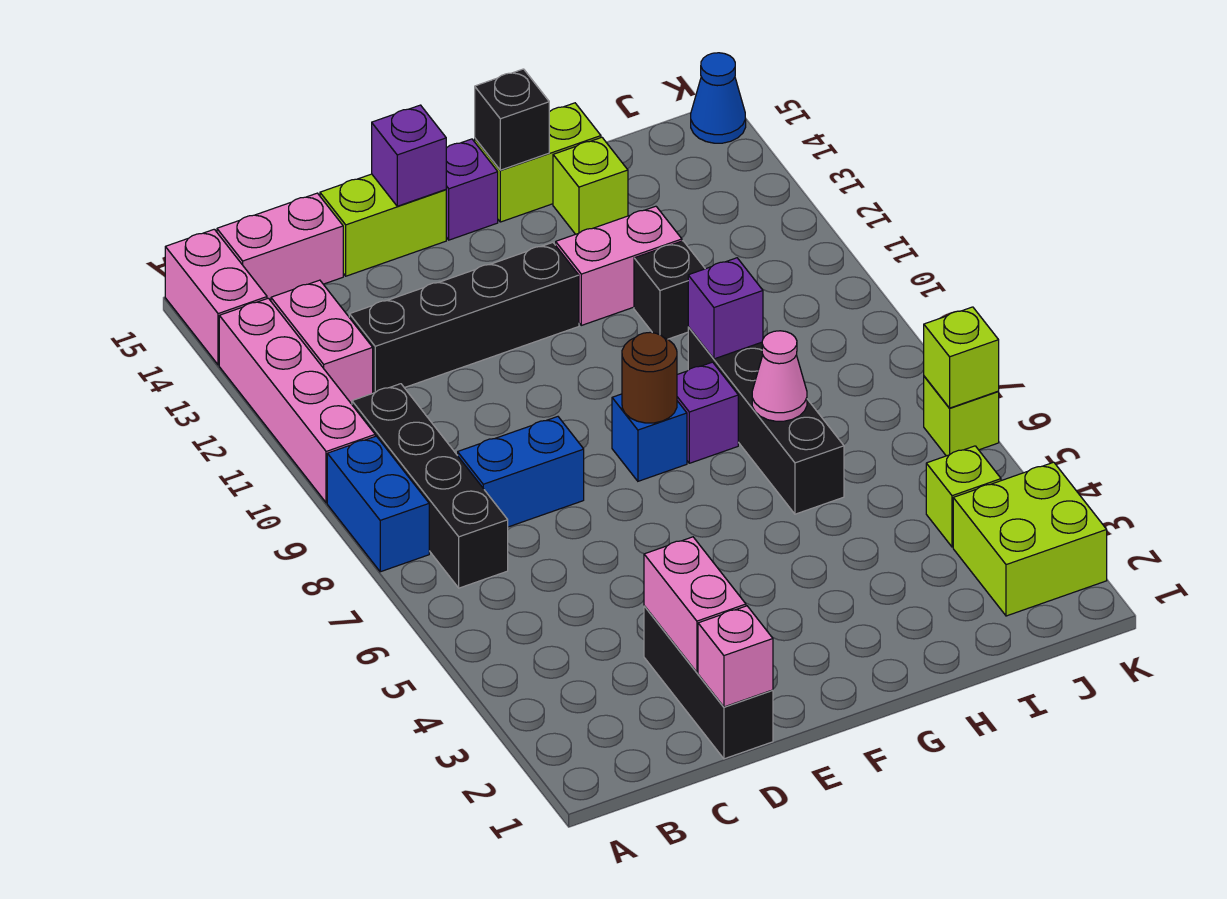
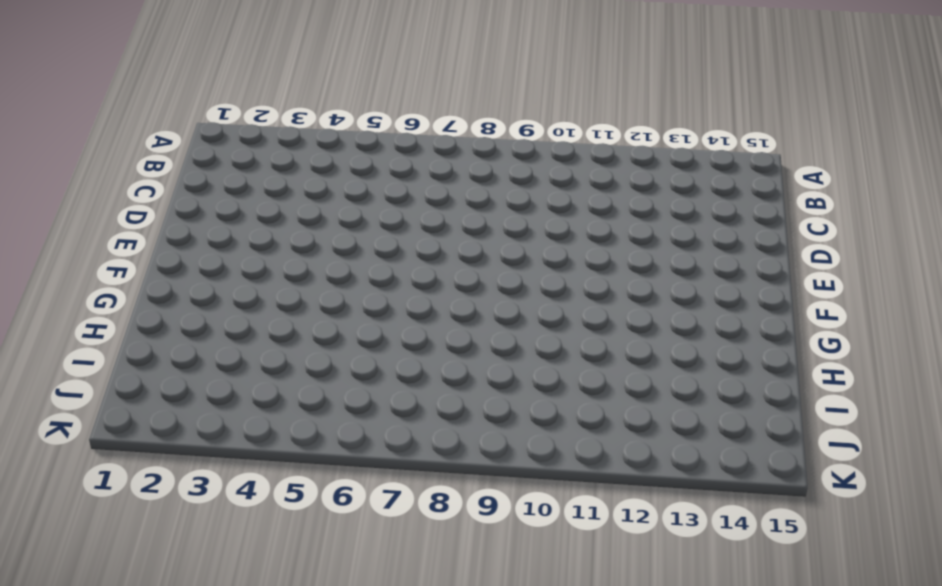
none -> blue 1x2 brick [327,436,429,572]
none -> pink 1x4 brick [219,298,375,503]
none -> pink 1x2 brick [165,229,267,365]
none -> black 1x4 brick [352,384,508,588]

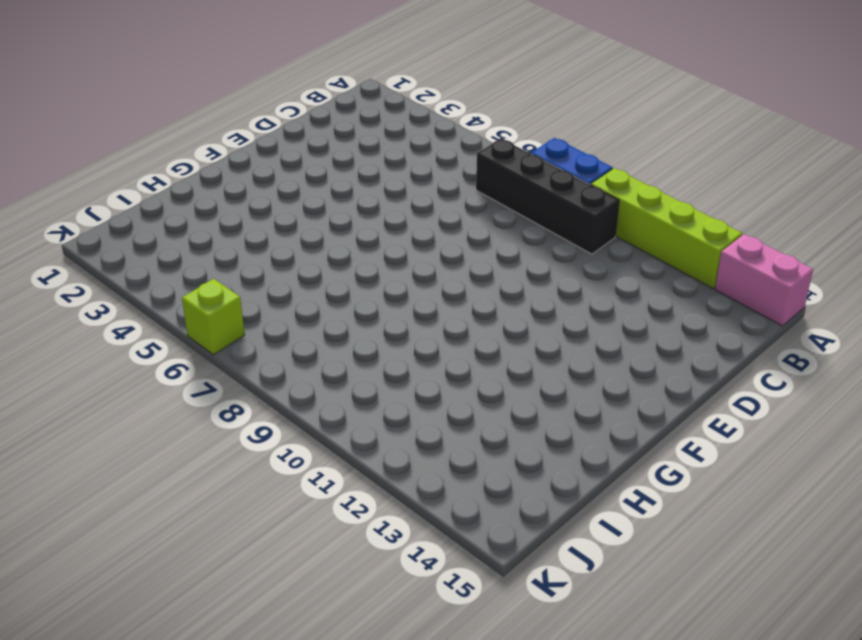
lime 1x4 brick [591,168,742,288] -> pink 1x4 brick [219,298,375,503]
none -> pink 1x2 brick [271,280,373,404]
none -> pink 1x2 brick [217,193,343,301]
none -> blue 1x2 brick [458,417,584,527]
none -> black 1x4 brick [349,243,579,393]

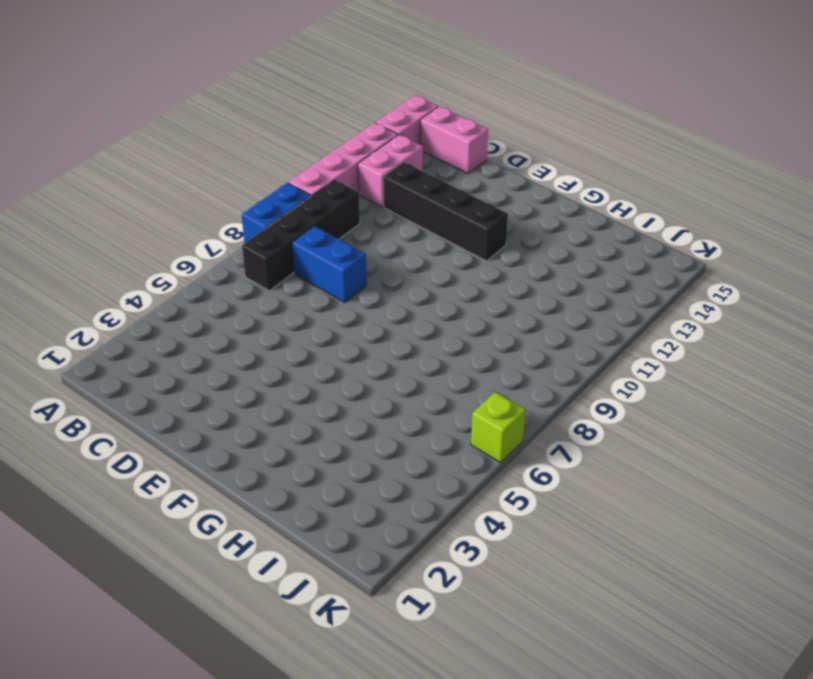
none -> black 1x3 brick [644,606,773,759]
none -> lime 1x2 brick [320,174,446,276]
none -> blue 1x1 brick [612,394,687,481]
none -> purple 1x1 brick [446,139,498,240]

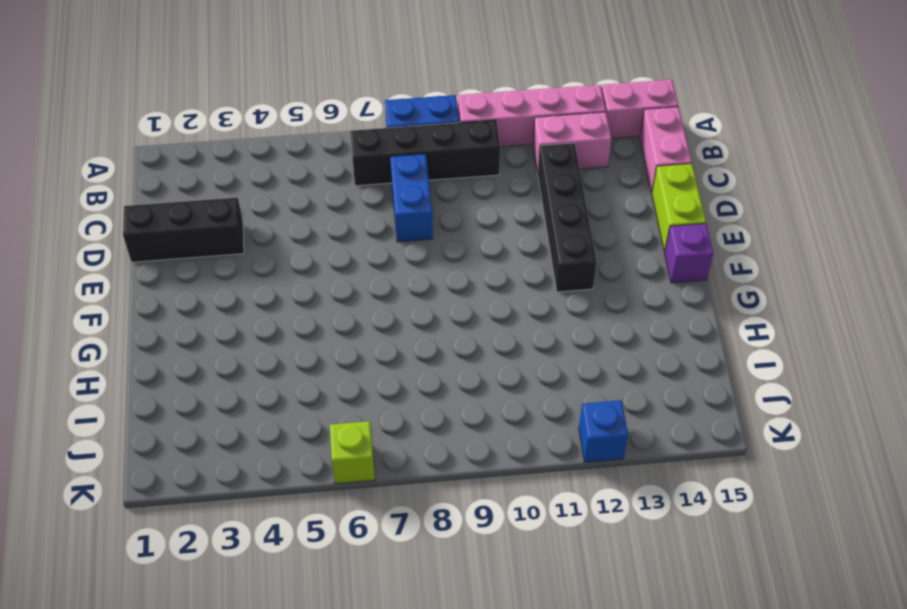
blue 1x1 brick [579,400,628,462] -> blue 1x1 brick moved to [612,394,687,481]
none -> purple 1x1 brick [677,362,738,463]
none -> pink 1x2 brick [556,206,682,325]
none -> lime 1x2 brick [475,103,601,222]
none -> black 1x4 brick [688,327,844,514]

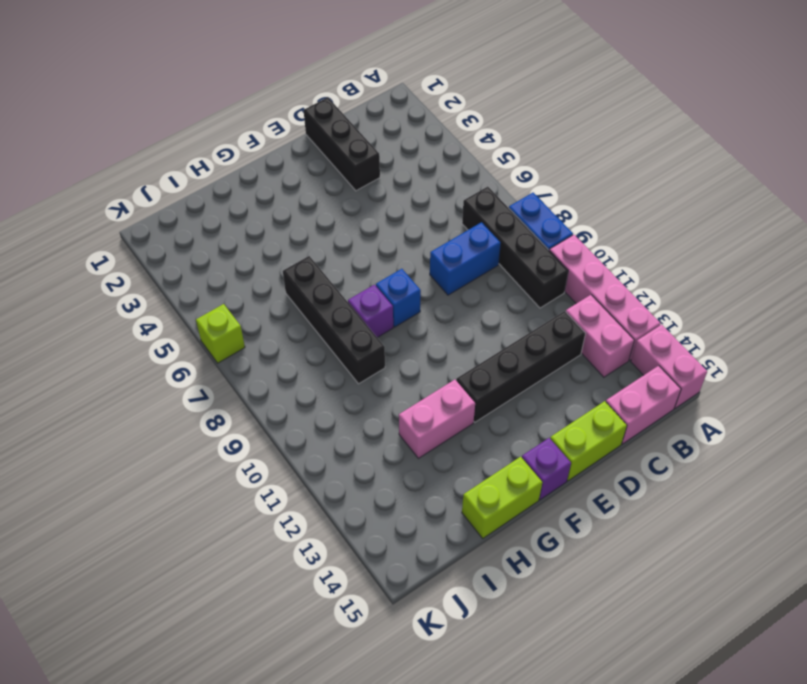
none -> black 1x1 brick [634,241,705,339]
none -> lime 1x1 brick [553,137,628,234]
none -> lime 2x2 brick [953,462,1107,616]
none -> lime 1x1 brick [926,446,1001,547]

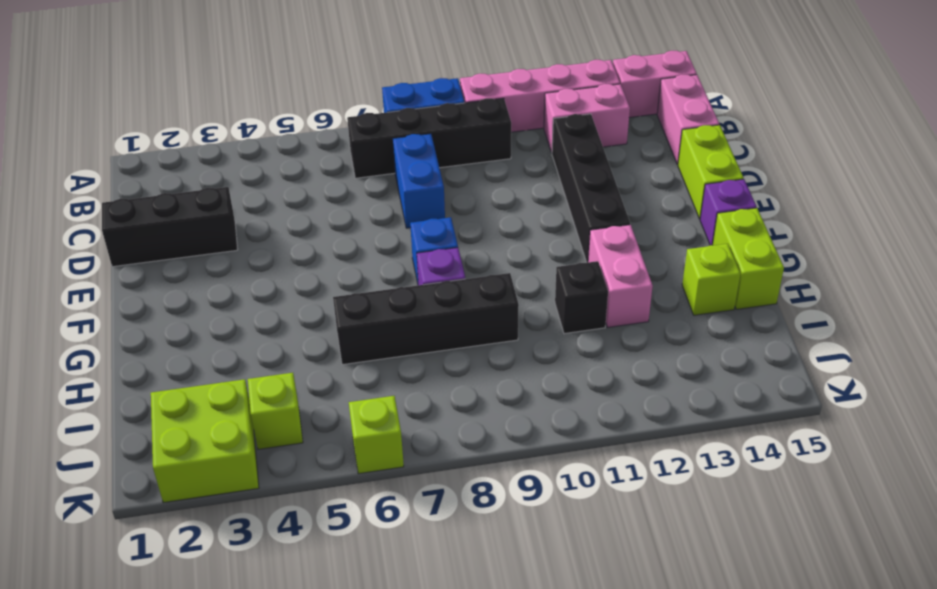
none -> blue 1x1 cone [691,53,746,143]
none -> pink 1x1 brick [698,606,773,707]
none -> pink 1x2 brick [644,537,746,672]
none -> purple 1x1 brick [372,105,446,206]

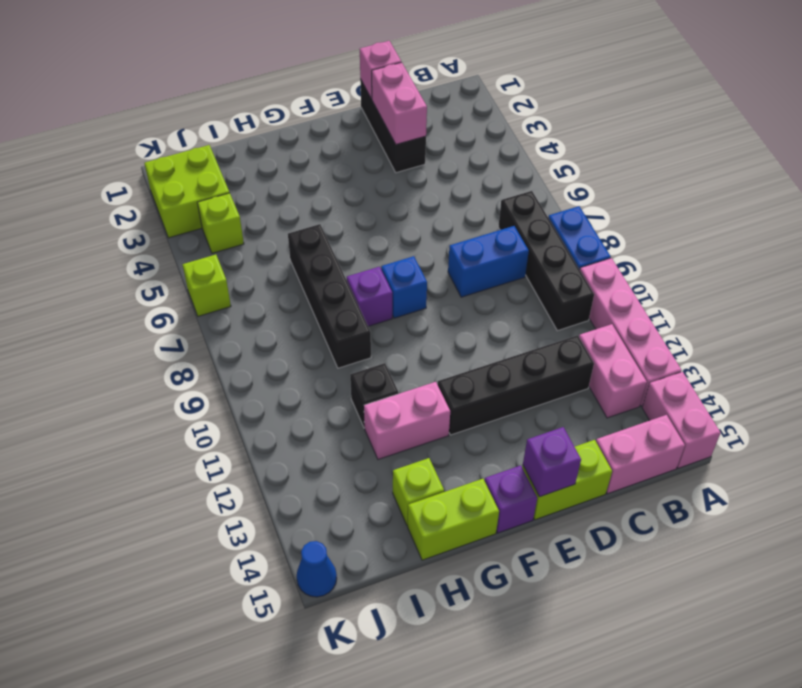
none -> brown 1x1 round brick [622,332,677,423]
none -> black 1x1 brick [475,69,549,170]
none -> pink 1x1 cone [752,331,807,421]
none -> purple 1x1 brick [688,258,763,359]

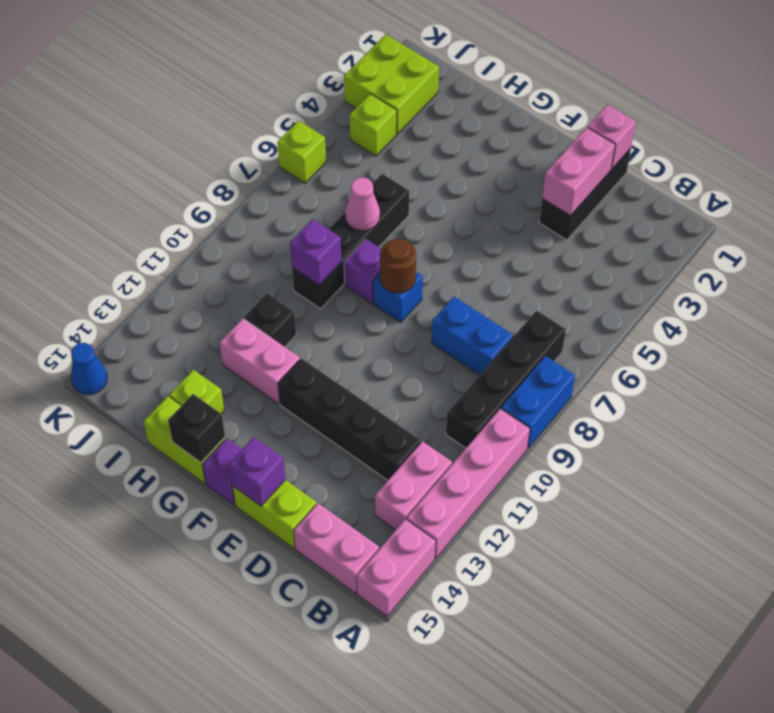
none -> lime 1x1 brick [924,307,999,408]

